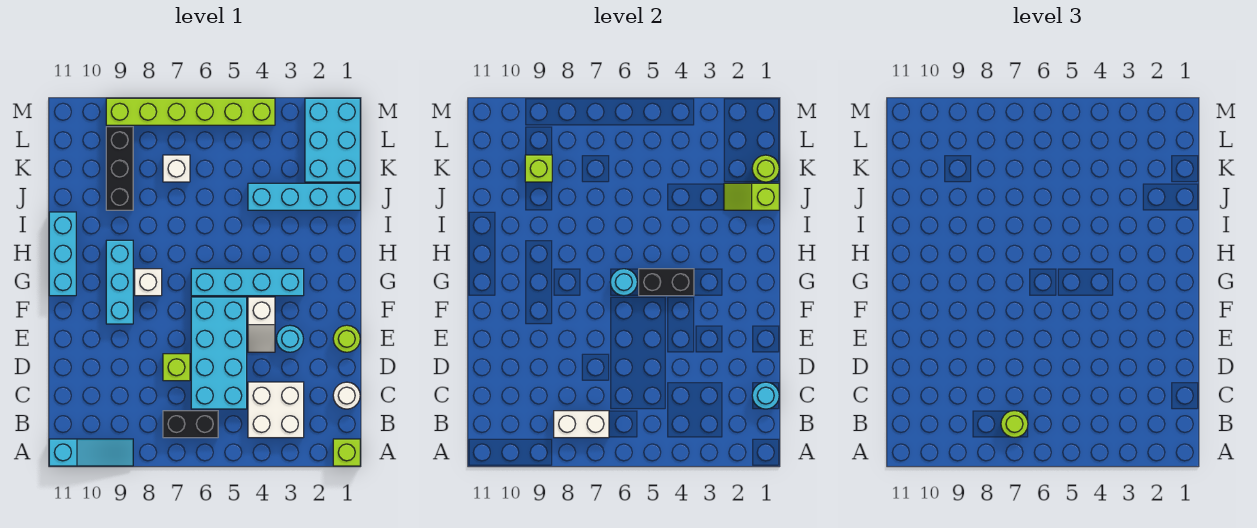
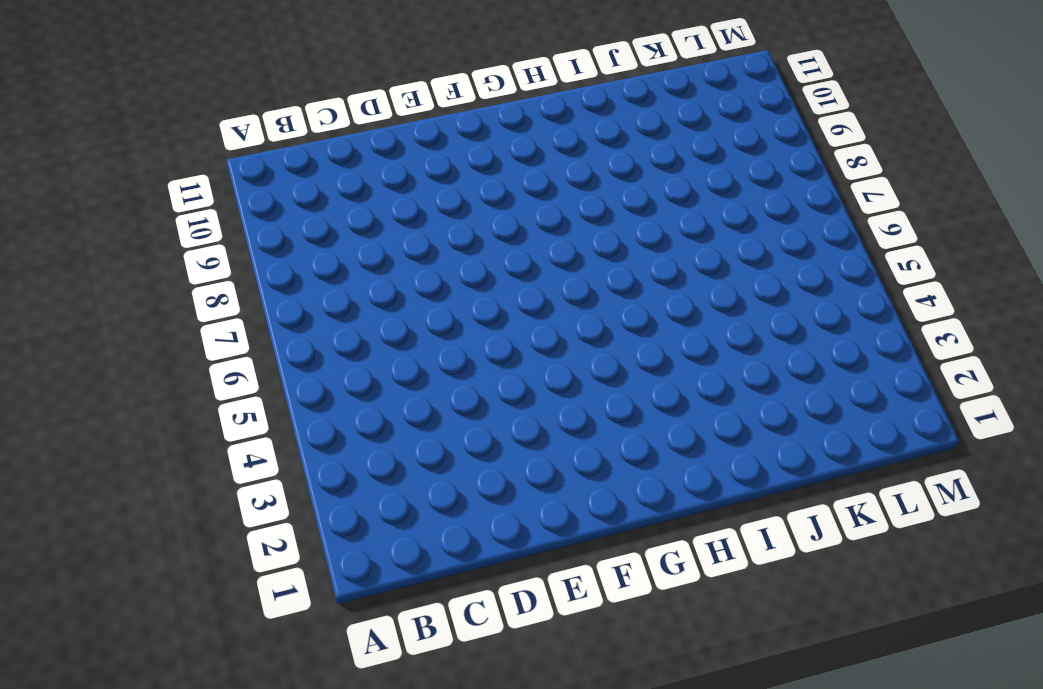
none -> lime 1x1 brick [333,439,360,466]
none -> cyan 1x3 slope [49,439,133,466]
none -> white 2x2 brick [248,382,304,438]

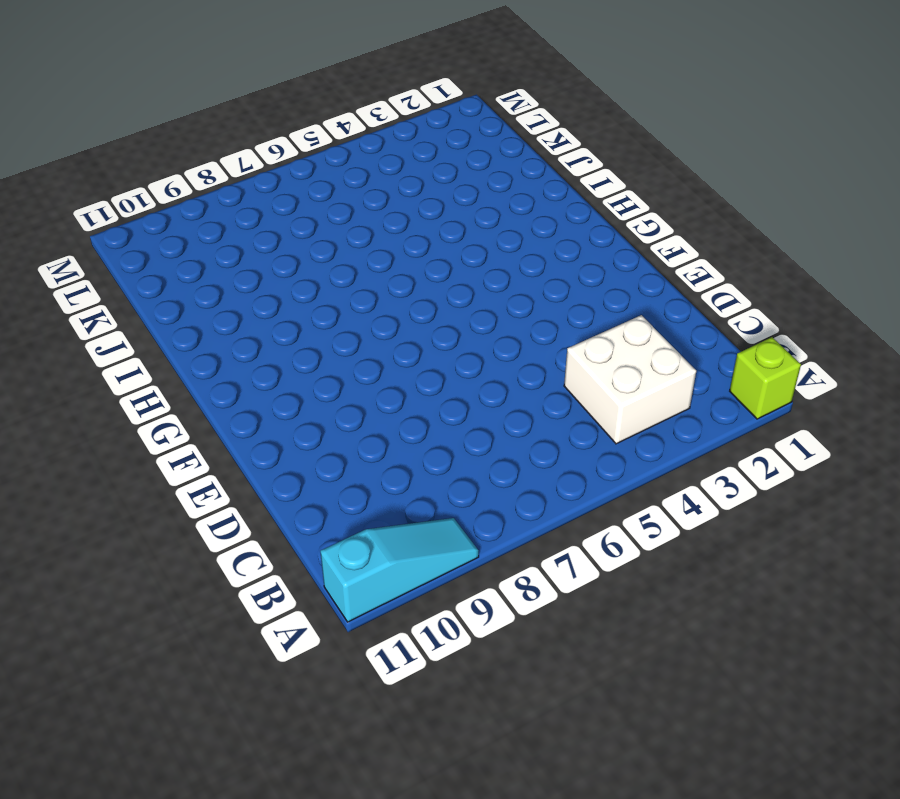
none -> black 1x2 brick [163,411,218,438]
none -> white 1x1 round brick [333,382,360,409]
none -> cyan 2x4 brick [191,297,247,409]

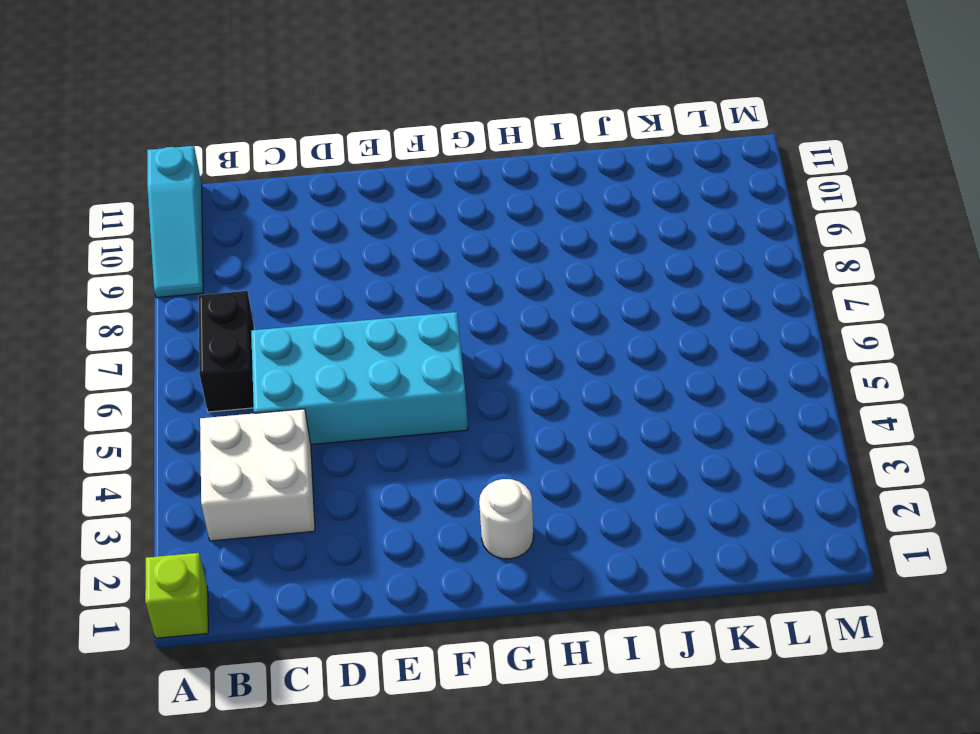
white 1x1 round brick [479,479,533,559] -> white 1x1 round brick moved to [333,382,360,409]
none -> lime 1x1 brick [163,354,190,381]
none -> lime 1x1 round brick [333,325,360,352]
none -> cyan 1x1 round brick [277,325,303,352]

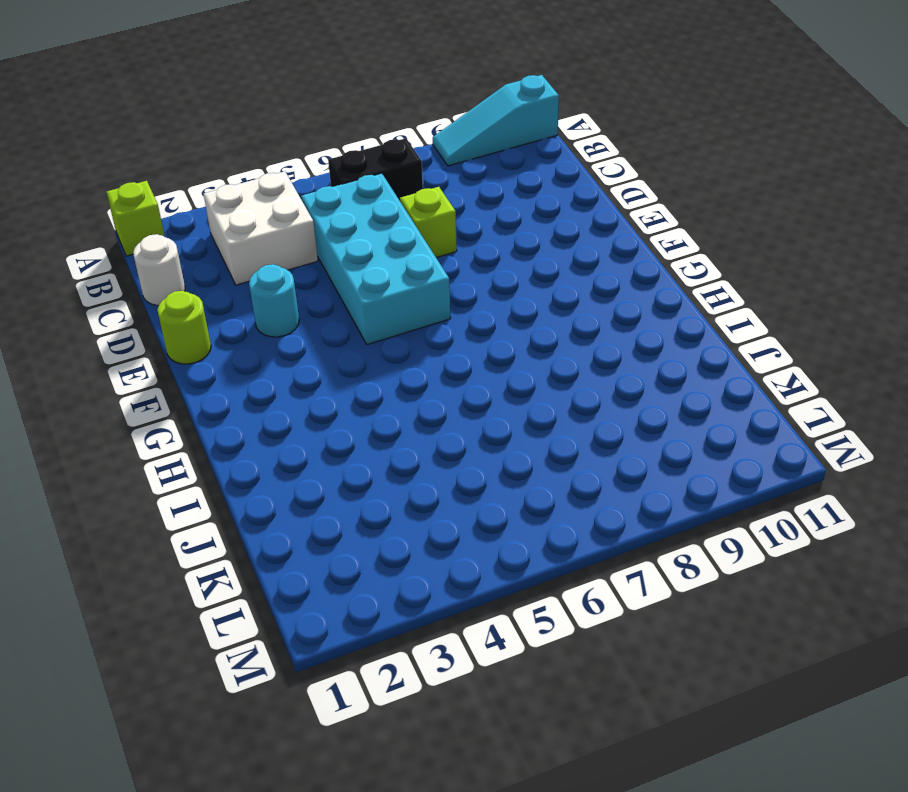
none -> white 1x2 slope [248,297,275,352]
none -> cyan 1x3 brick [106,240,133,324]
none -> cyan 1x4 brick [191,269,304,296]

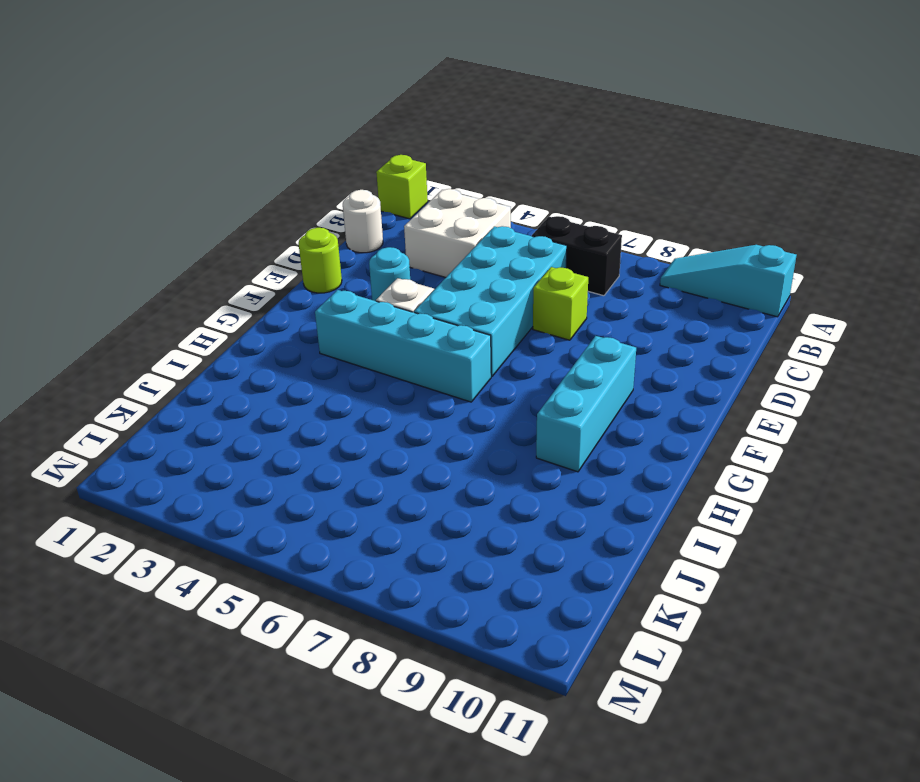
none -> white 1x1 brick [135,269,162,296]
none -> cyan 1x3 brick [49,212,76,296]
none -> cyan 1x4 brick [248,183,360,210]

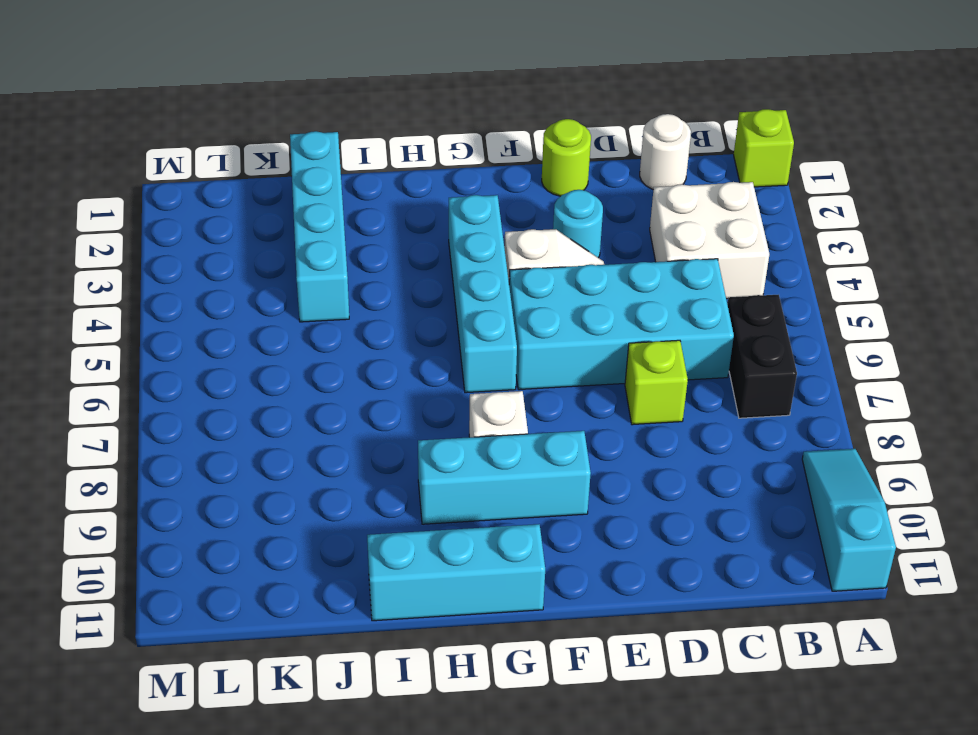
none -> black 1x3 brick [106,127,133,210]
none -> cyan 2x3 brick [305,98,360,182]
none -> white 1x1 brick [163,155,190,182]

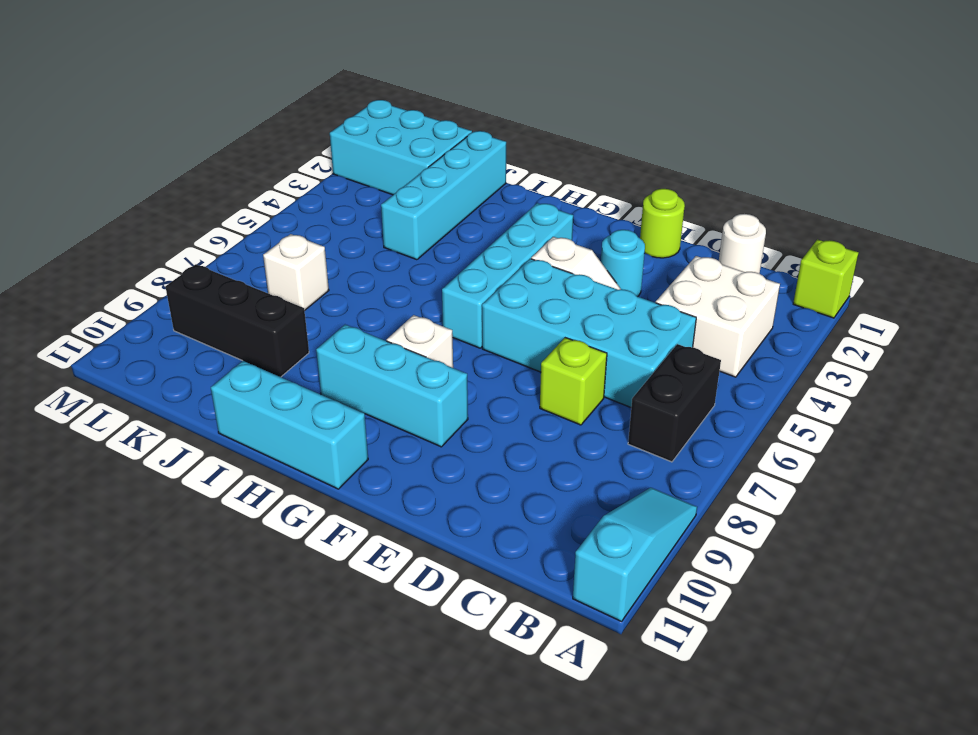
none -> lime 1x6 brick [106,98,275,125]
none -> white 1x2 brick [554,411,609,438]
none -> cyan 1x1 round brick [752,382,779,409]

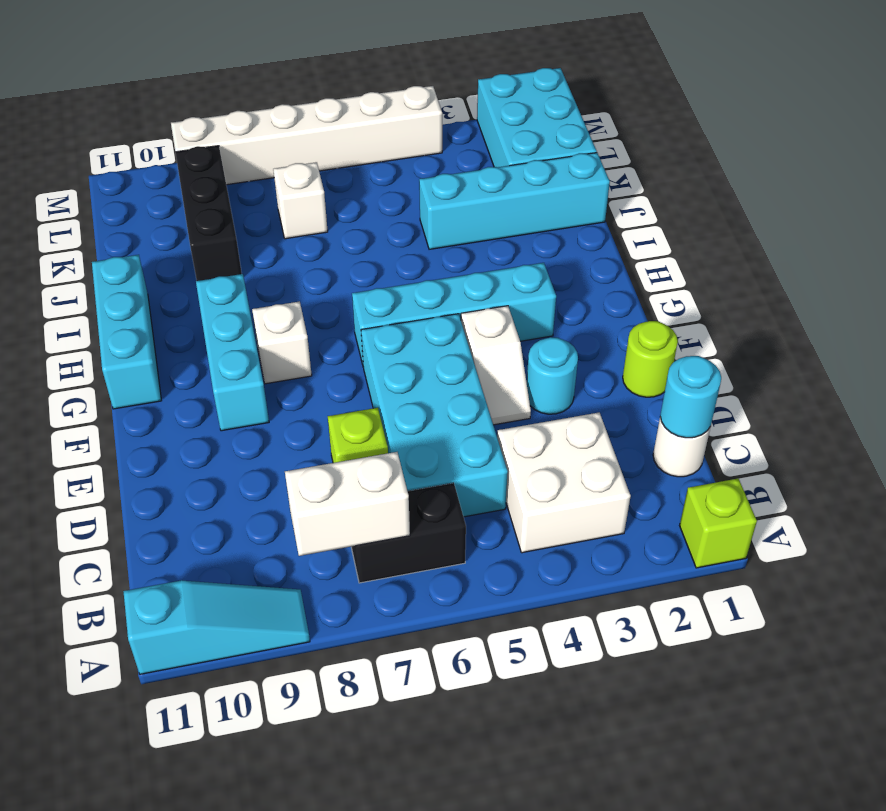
white 1x6 brick [171,86,442,185] -> lime 1x6 brick [106,98,275,125]
none -> black 1x2 brick [639,269,694,296]
none -> cyan 1x1 round brick [610,269,637,296]
none -> lime 1x2 slope [724,183,779,210]

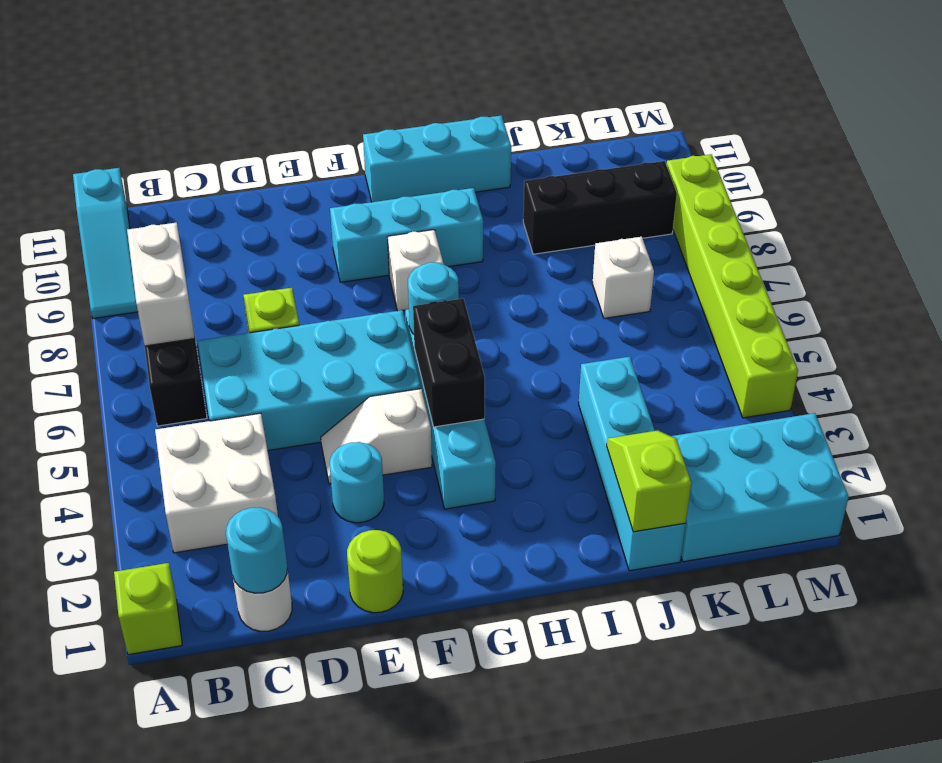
none -> lime 1x1 round brick [752,155,779,182]
none -> lime 1x1 brick [525,155,552,182]
none -> lime 1x1 round brick [1001,411,1028,437]

